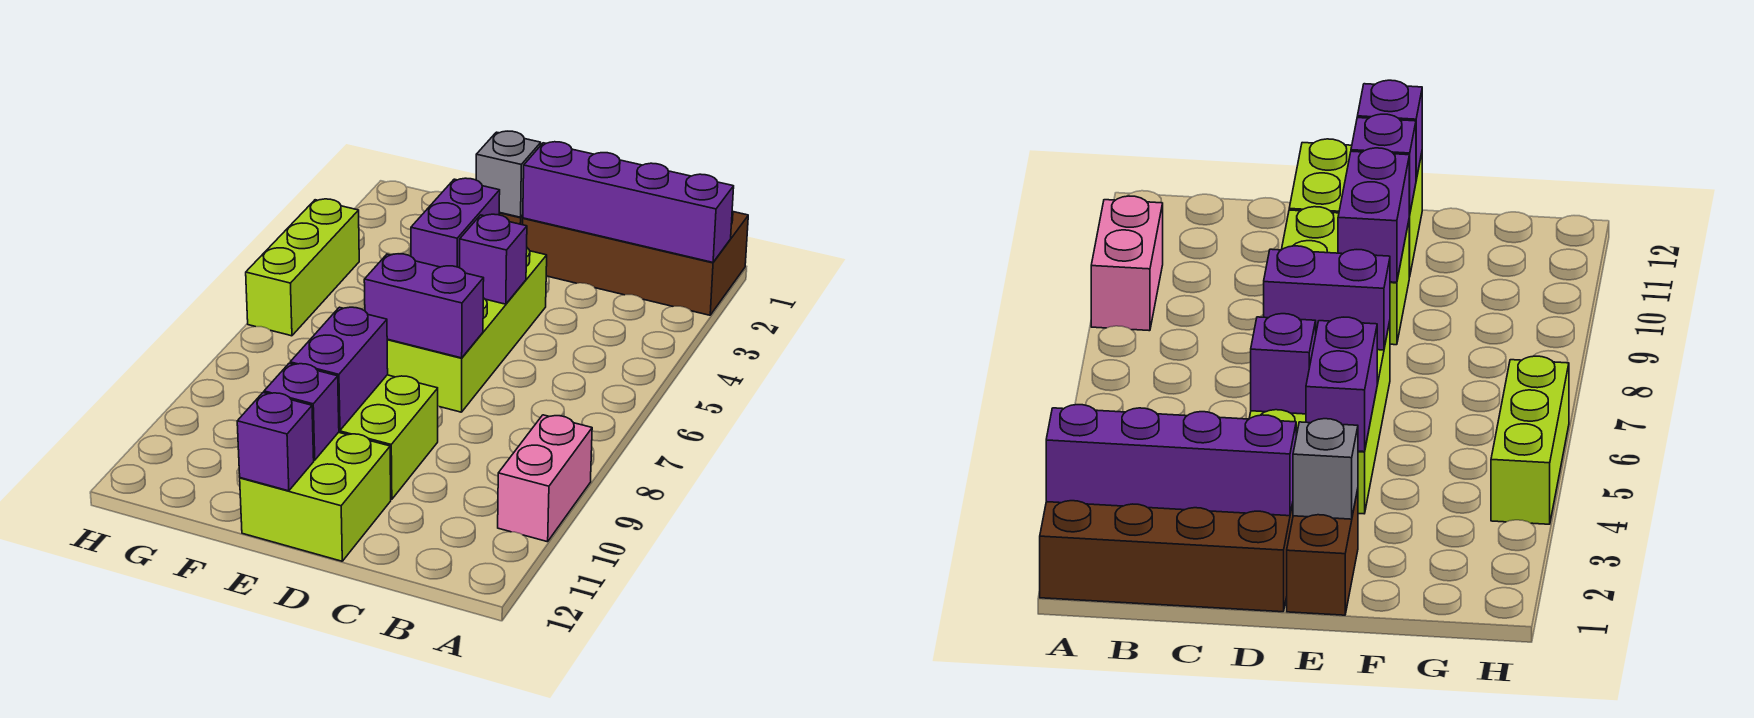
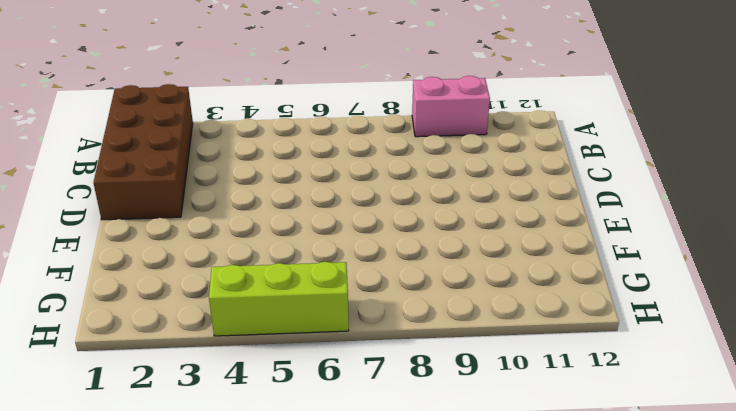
none -> lime 2x4 brick [387,248,547,412]
none -> lime 2x2 brick [339,375,438,499]
none -> lime 2x2 brick [240,432,391,561]

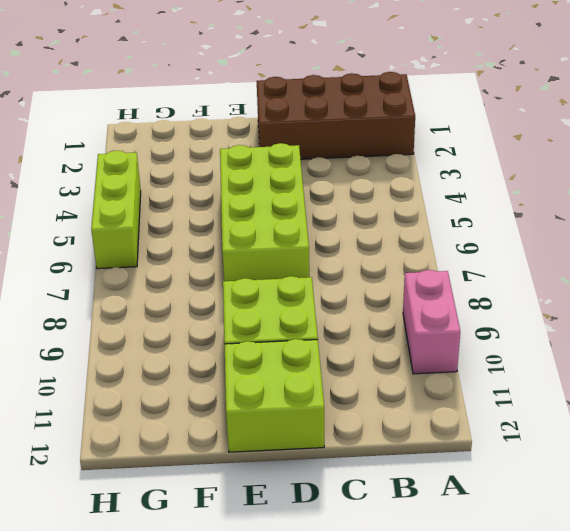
none -> brown 1x2 brick [1287,490,1358,615]
none -> purple 1x4 brick [523,142,734,262]
none -> purple 1x1 brick [460,214,527,304]

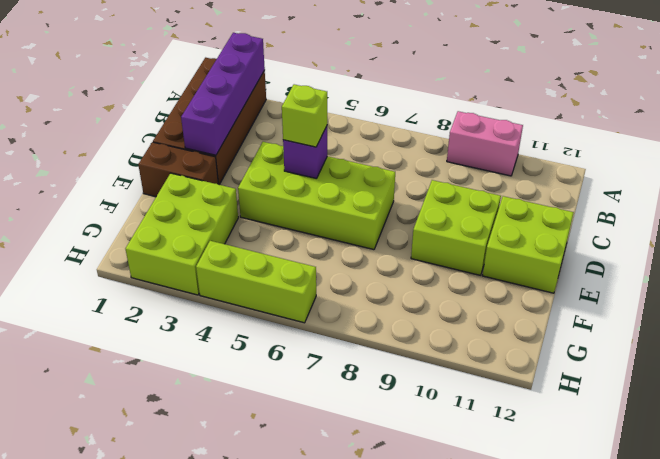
lime 1x1 brick [282,84,327,147] -> none
lime 2x3 brick [125,173,238,295] -> none
none -> purple 1x2 brick [364,254,484,358]
none -> grey 1x1 brick [476,131,541,217]
none -> purple 1x2 brick [411,178,500,268]

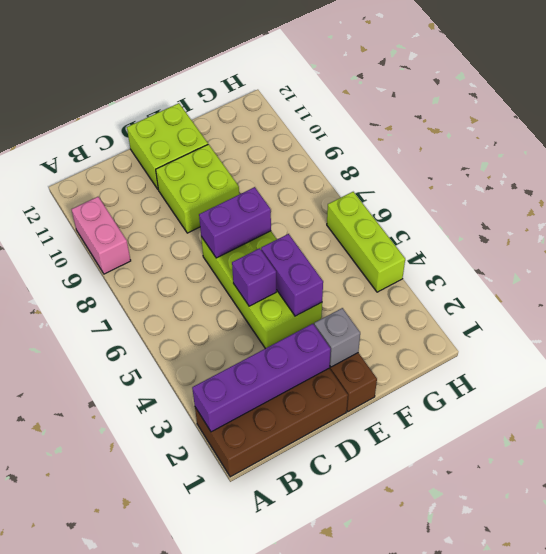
none -> purple 1x2 brick [290,307,388,430]
none -> purple 1x1 brick [264,363,339,460]
none -> purple 1x1 brick [237,393,314,491]

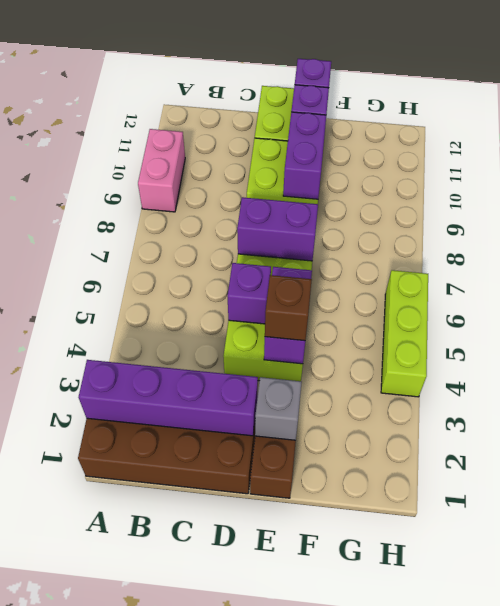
brown 1x1 brick [265,275,312,341] -> none

